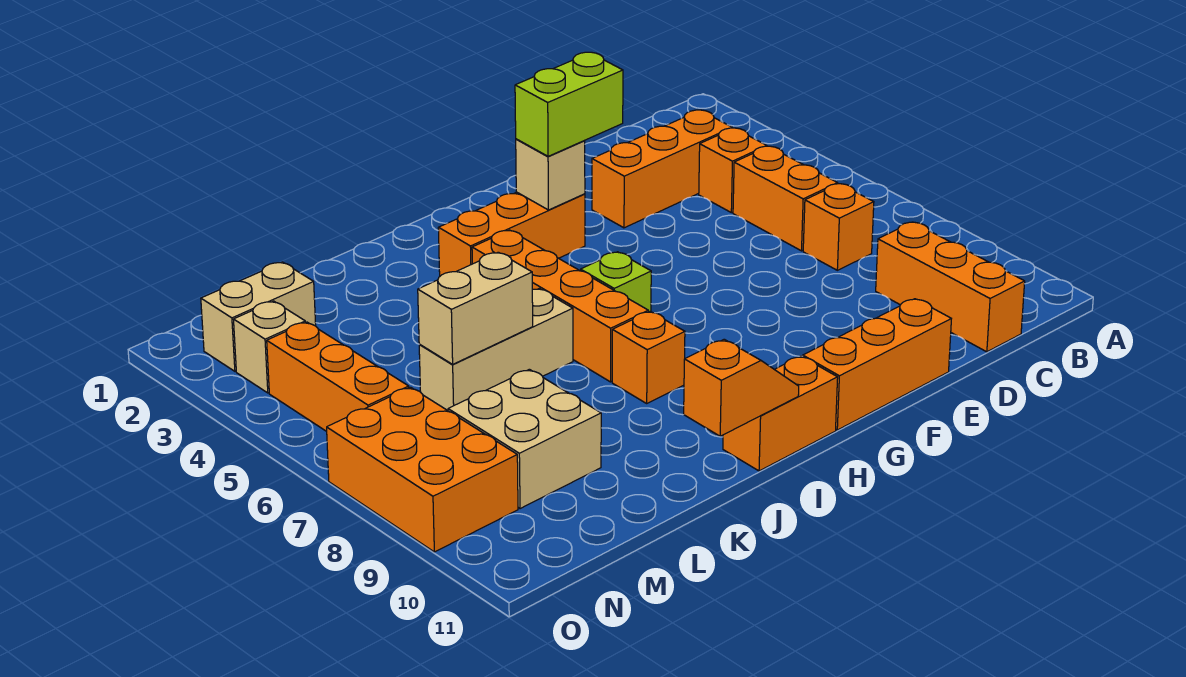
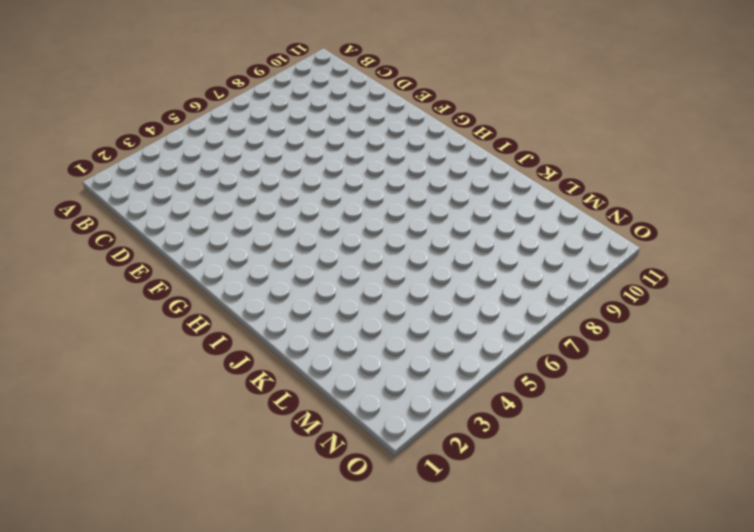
none -> orange 1x3 brick [592,110,732,228]
none -> orange 1x1 brick [699,128,767,213]
none -> orange 1x2 brick [733,146,838,251]

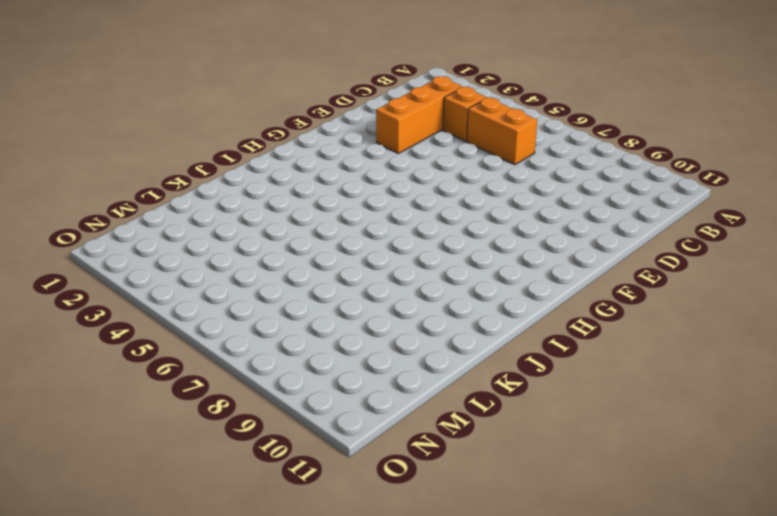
none -> orange 1x1 brick [803,184,874,270]
none -> orange 1x3 brick [876,222,1025,352]
none -> orange 1x3 brick [803,299,951,430]

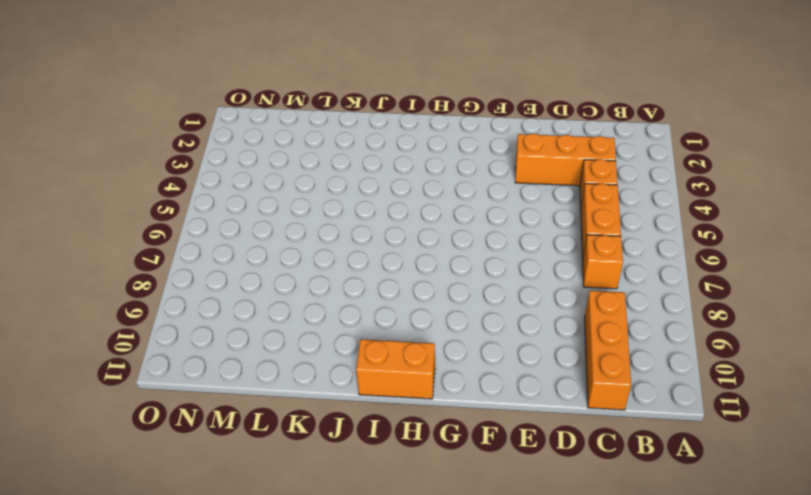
none -> orange 1x3 brick [803,299,951,430]
none -> orange 1x3 brick [438,192,585,276]
none -> lime 1x1 brick [581,252,651,312]

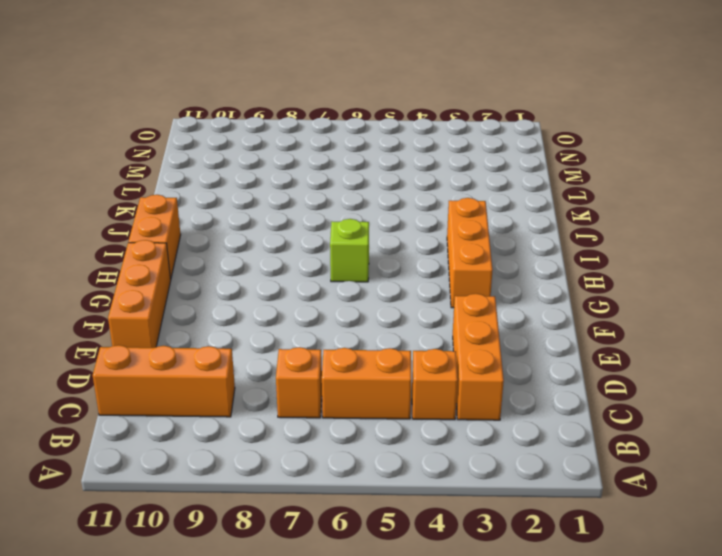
none -> orange 1x4 brick [472,230,648,382]
none -> orange 1x1 brick [612,311,685,403]
none -> tan 1x3 brick [419,289,573,410]

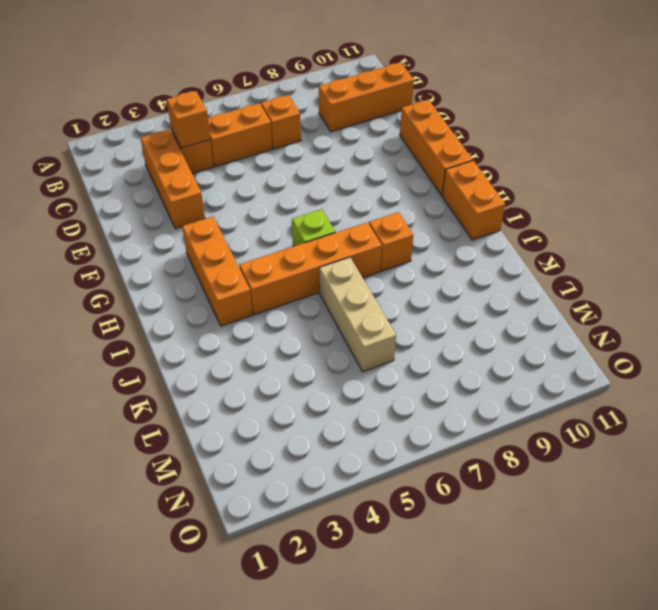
orange 1x1 brick [167,91,210,148] -> none
none -> tan 2x2 brick [448,369,601,509]
none -> tan 1x2 brick [201,262,316,371]
none -> tan 1x1 brick [233,301,305,393]

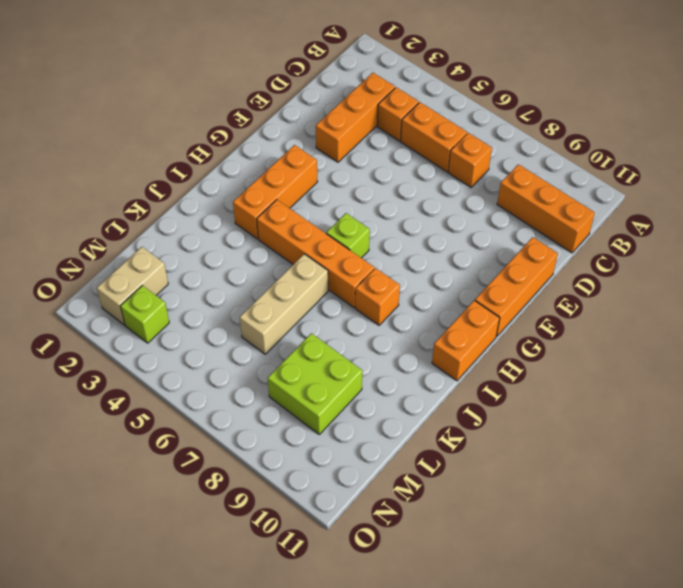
lime 2x2 brick [268,333,362,434] -> tan 2x2 brick [448,369,601,509]
lime 1x1 brick [120,286,169,343] -> tan 1x1 brick [233,301,305,393]
none -> orange 1x3 brick [267,322,409,431]
none -> orange 2x3 brick [327,387,518,552]
none -> tan 1x1 brick [516,139,585,210]

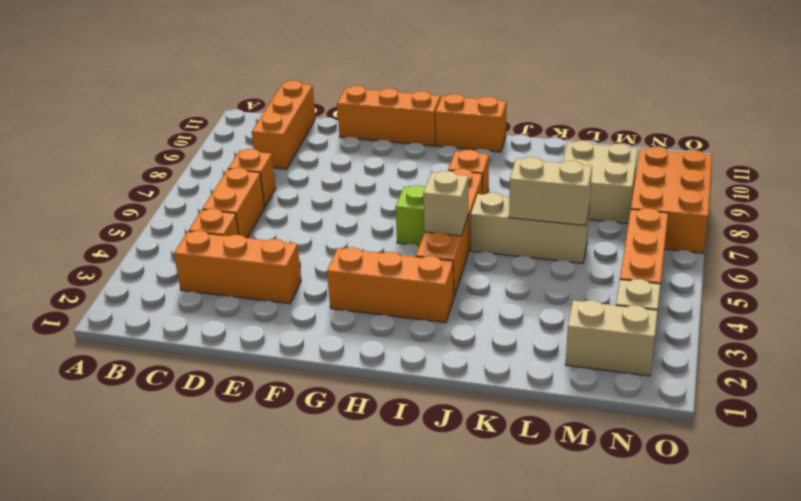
tan 1x1 brick [423,171,469,236] -> tan 1x1 brick moved to [516,139,585,210]
none -> orange 1x2 slope [684,339,799,436]
none -> lime 1x2 brick [515,52,623,156]

